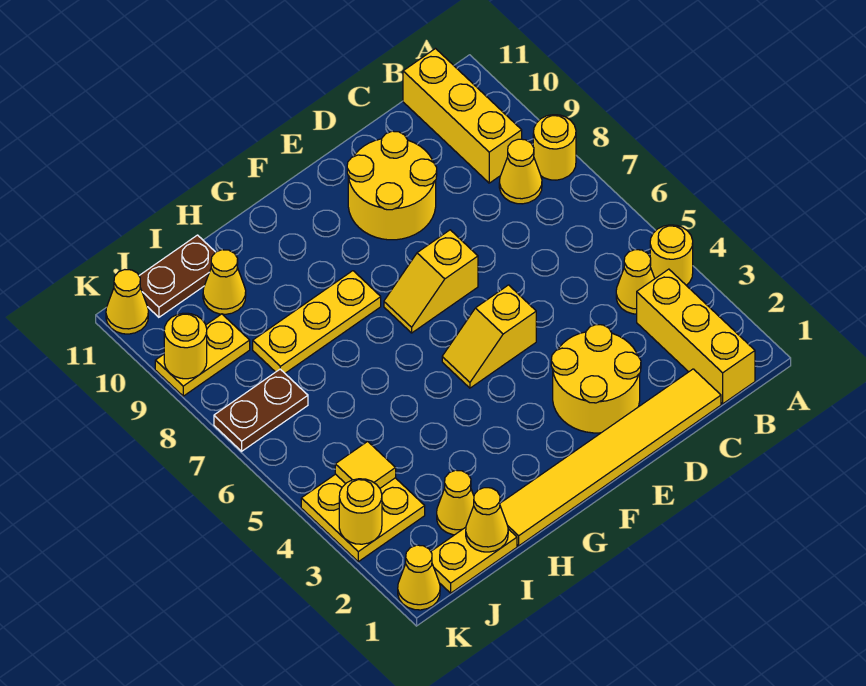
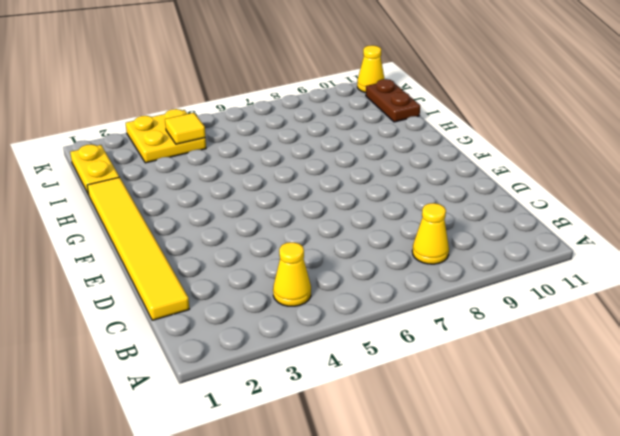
none -> yellow 1x1 round brick [650,225,693,285]
none -> yellow 1x1 round brick [533,115,576,180]
none -> yellow 1x3 brick [637,269,755,404]

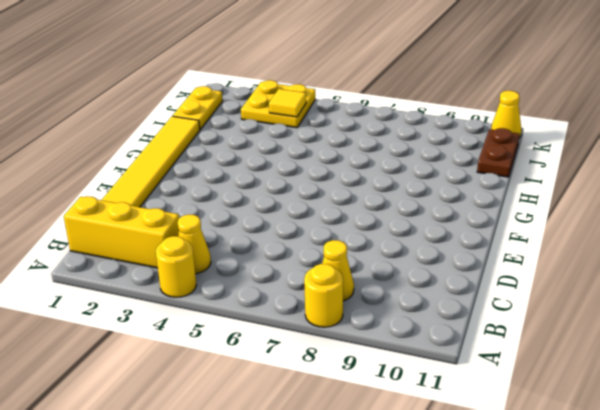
none -> yellow 1x3 brick [403,49,522,183]
none -> yellow 2x2 round brick [551,324,641,433]
none -> yellow 2x2 round brick [347,131,437,240]

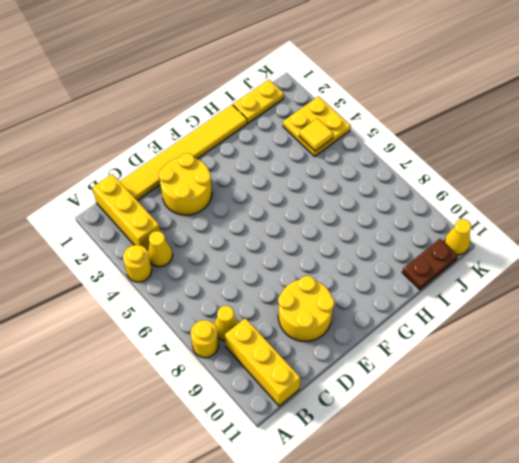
none -> yellow 1x2 slope [442,285,536,388]
none -> yellow 1x2 slope [384,230,478,333]
none -> yellow 1x3 plate [253,271,381,373]

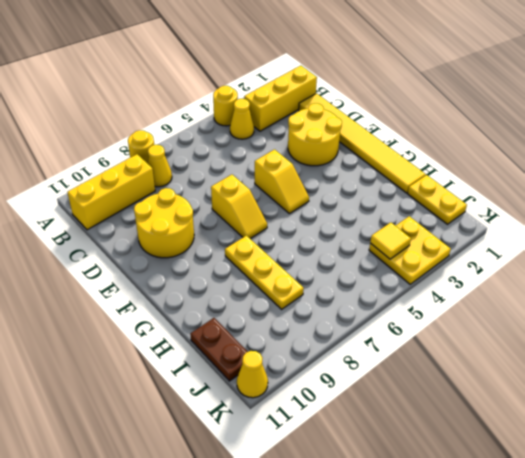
none -> yellow 1x1 cone [437,470,474,535]
none -> yellow 1x1 cone [203,250,246,314]
none -> brown 1x2 plate [214,369,308,451]

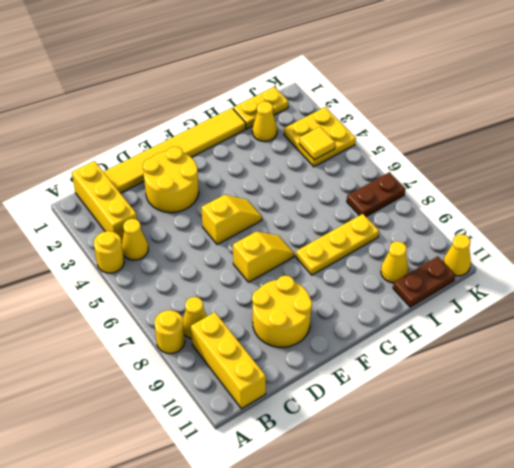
none -> yellow 1x2 plate [155,314,250,396]
none -> yellow 1x1 cone [398,545,440,610]
none -> yellow 1x1 cone [466,488,508,552]

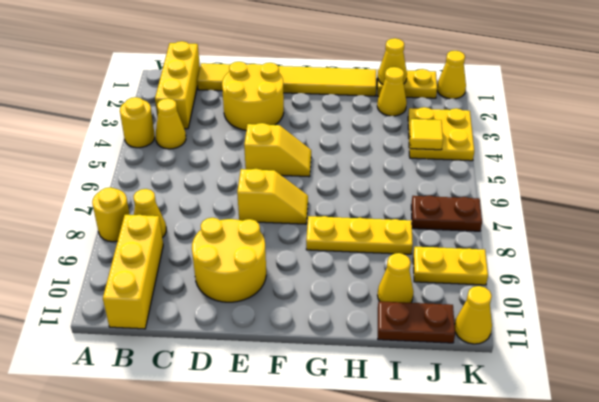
none -> yellow 1x1 round brick [339,479,382,544]
none -> yellow 1x1 round brick [164,313,207,379]

